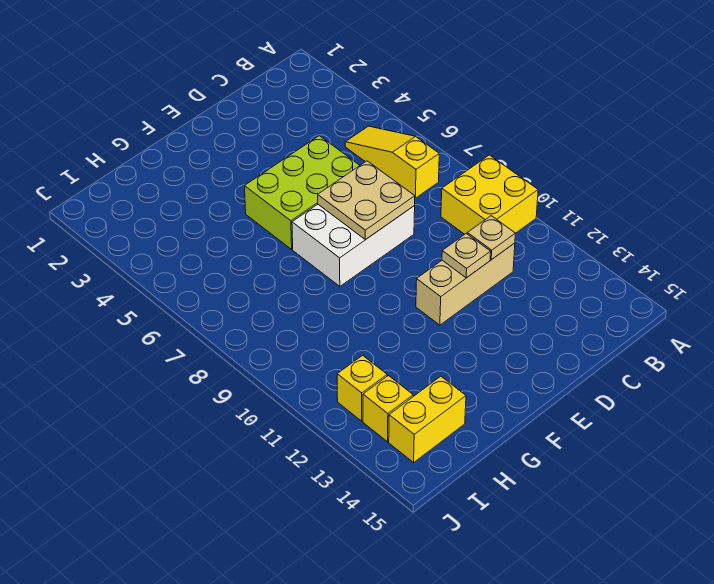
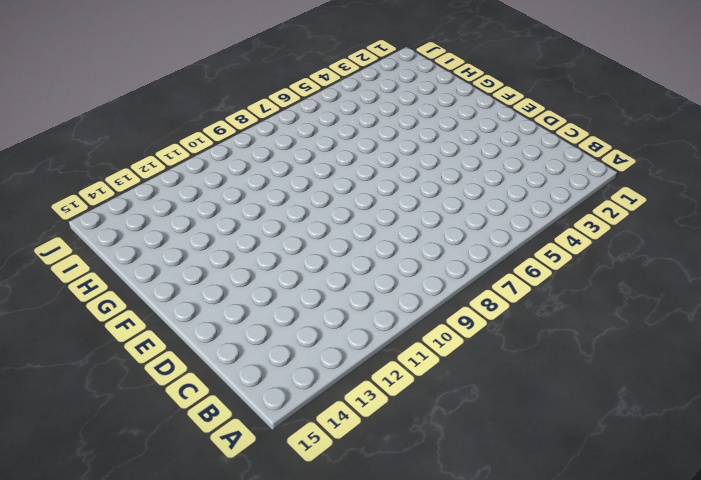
none -> yellow 2x2 brick [441,155,538,234]
none -> yellow 1x3 slope [345,126,439,198]

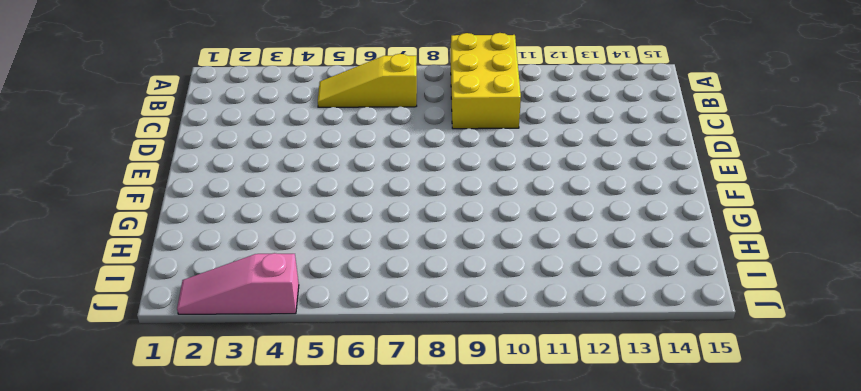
yellow 2x3 brick [451,33,521,129] -> yellow 2x2 brick [441,155,538,234]
pink 1x3 slope [177,253,299,314] -> none
none -> tan 1x3 brick [416,243,515,325]
none -> lime 2x3 brick [245,136,360,249]

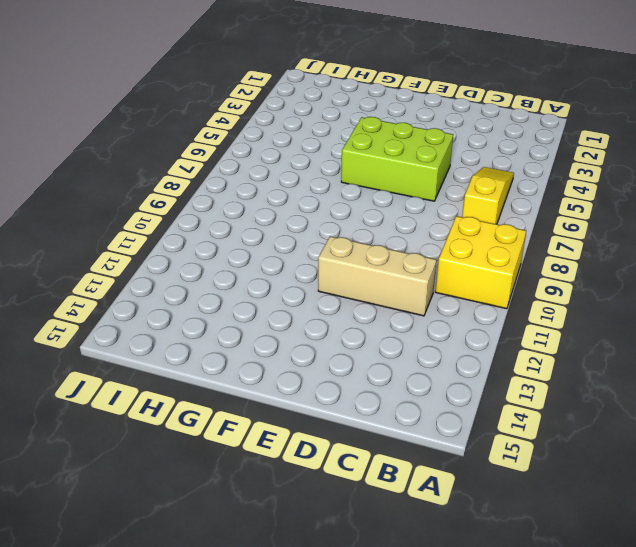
none -> white 2x3 brick [292,204,415,286]
none -> yellow 1x2 brick [389,376,466,462]

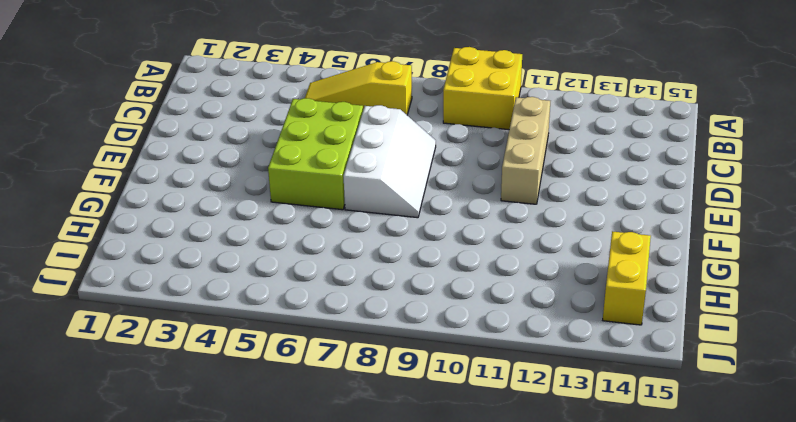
white 2x3 slope [344,105,436,218] -> white 2x3 brick [292,204,415,286]
none -> yellow 1x1 brick [337,355,387,421]
none -> yellow 1x1 brick [363,376,413,442]

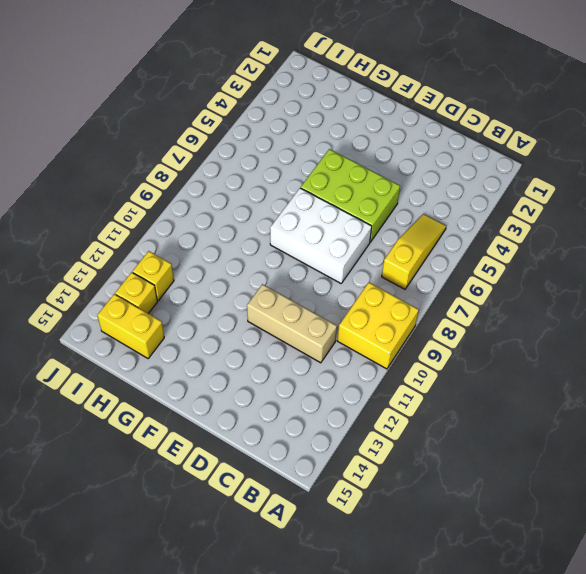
none -> tan 1x1 plate [467,216,515,260]
none -> tan 2x2 plate [318,161,415,240]

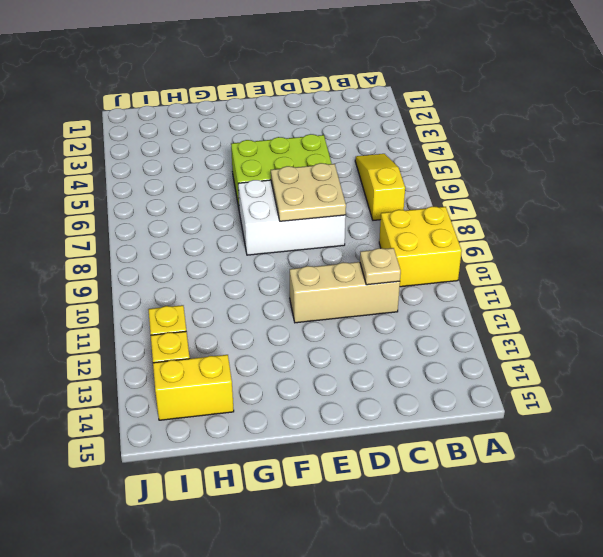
none -> tan 1x1 plate [442,234,491,278]

